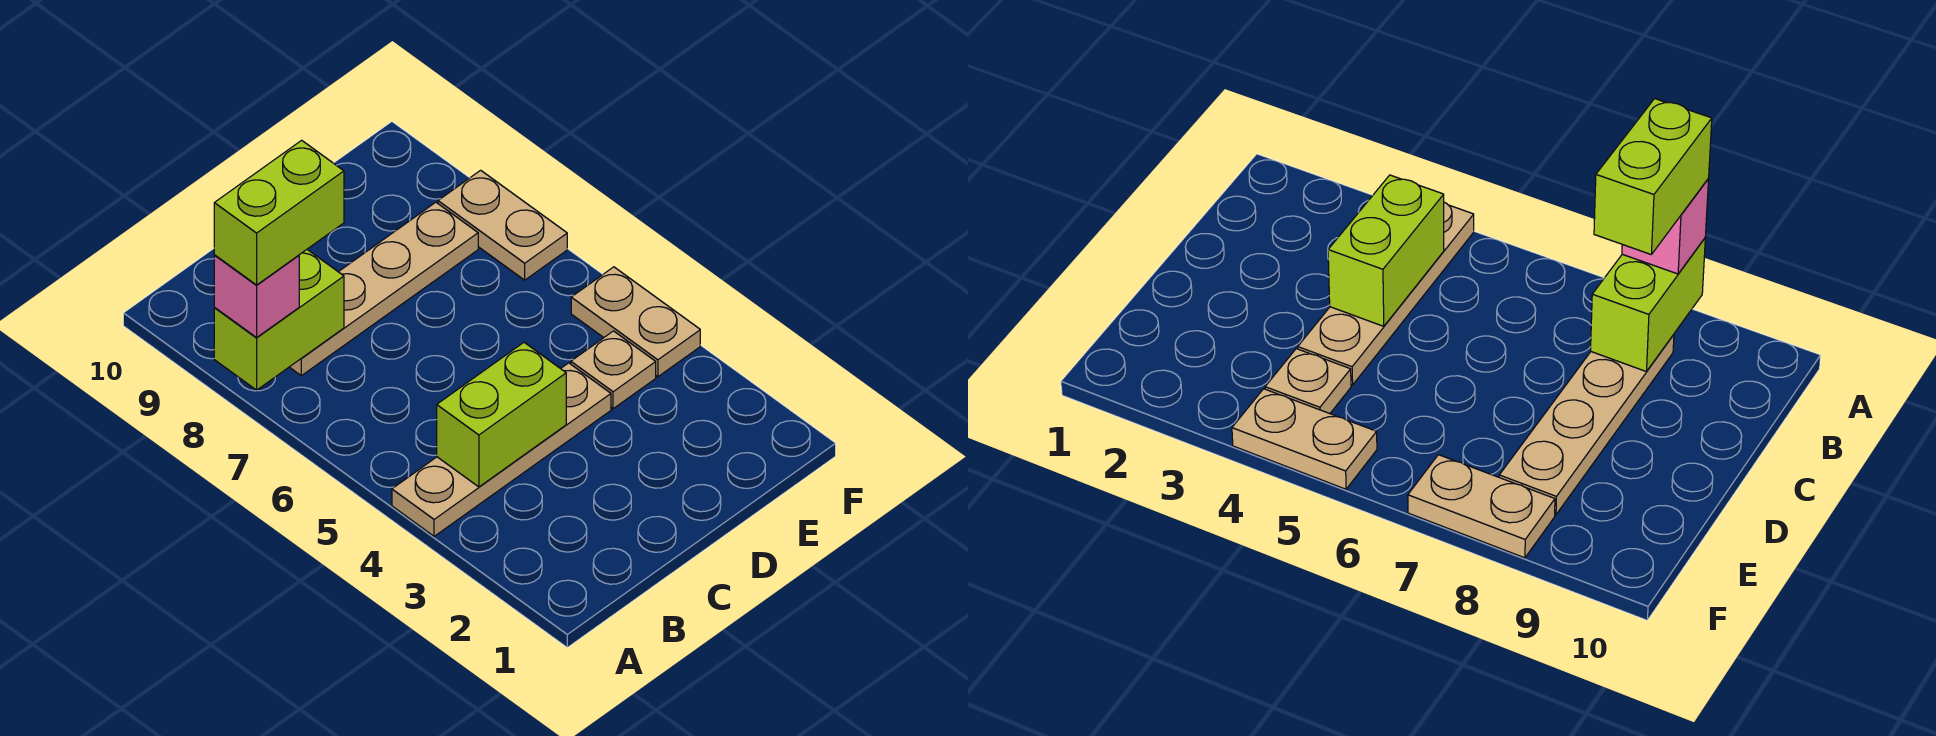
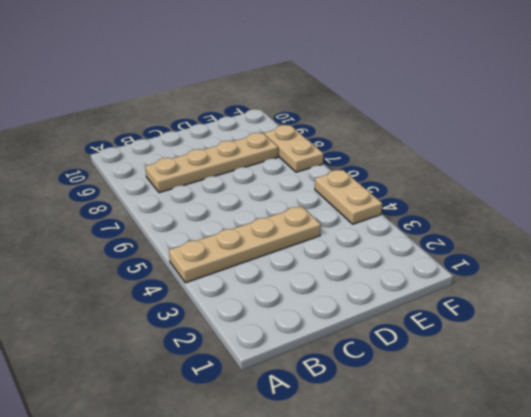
none -> tan 1x1 plate [571,331,656,409]
none -> lime 1x2 brick [214,250,344,390]

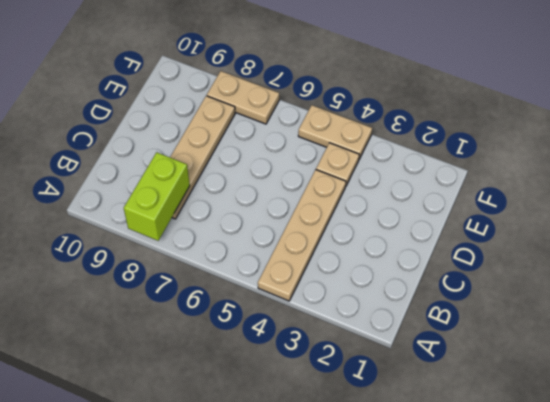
none -> lime 1x2 brick [437,343,566,487]
none -> pink 1x1 brick [214,255,299,337]

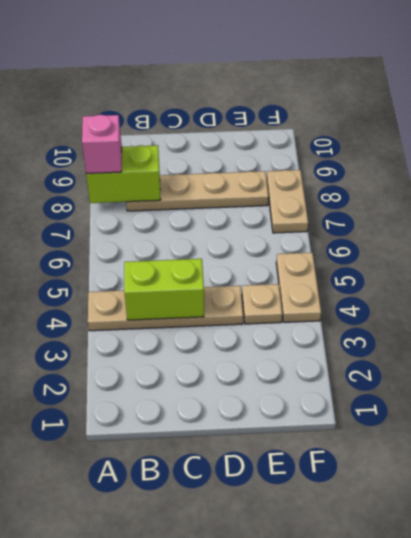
none -> lime 1x2 brick [214,140,344,285]

